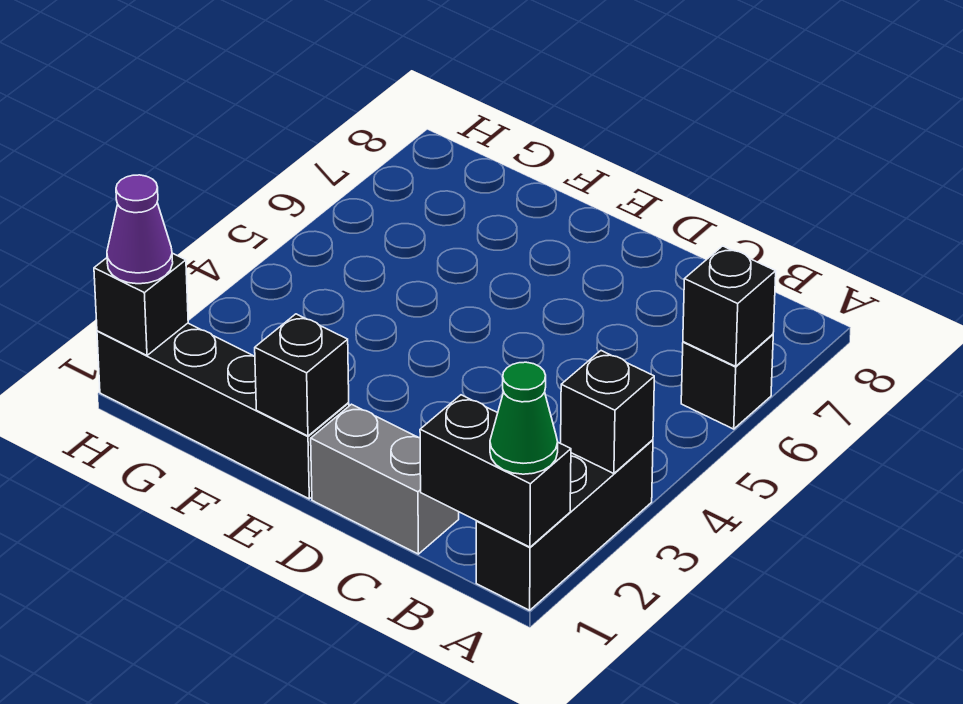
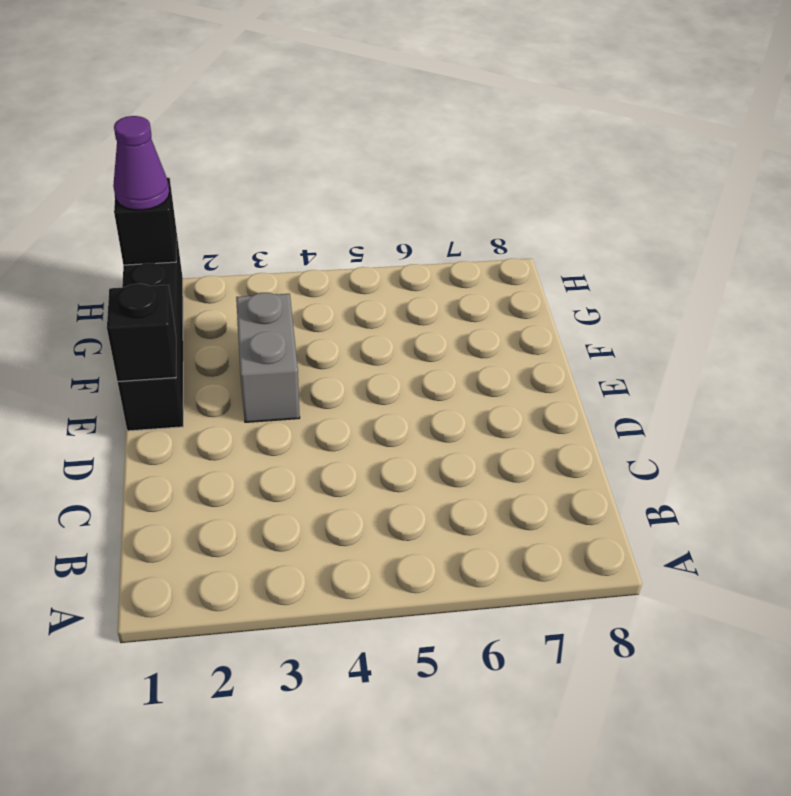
grey 1x2 brick [236,293,300,422] -> grey 1x2 brick moved to [311,404,459,554]
none -> black 1x3 brick [476,440,653,610]
none -> black 1x1 brick [681,334,773,429]

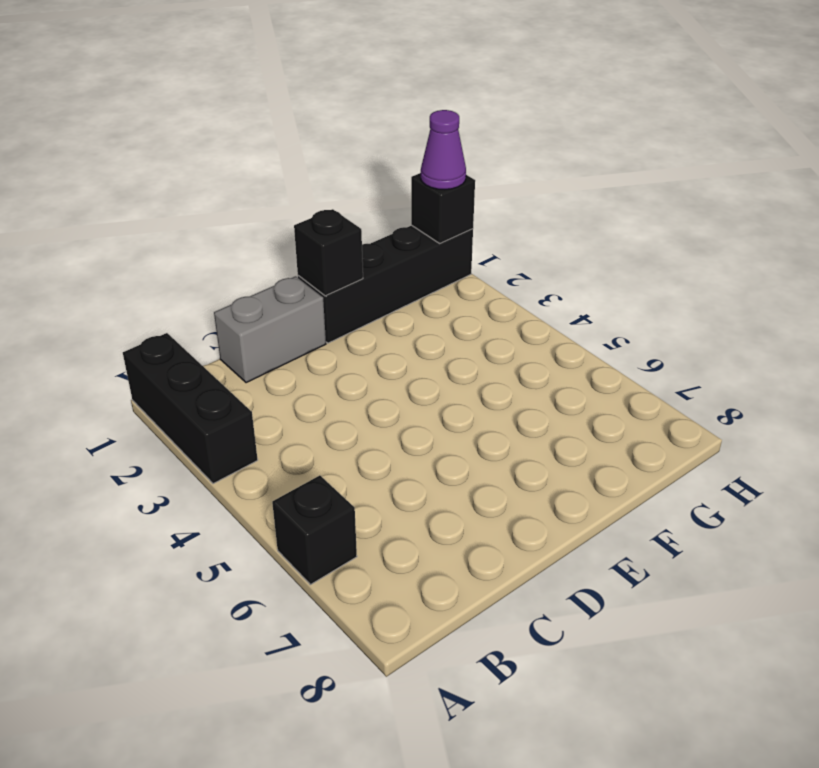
none -> black 1x2 brick [420,395,571,547]
none -> black 1x1 brick [561,351,654,474]

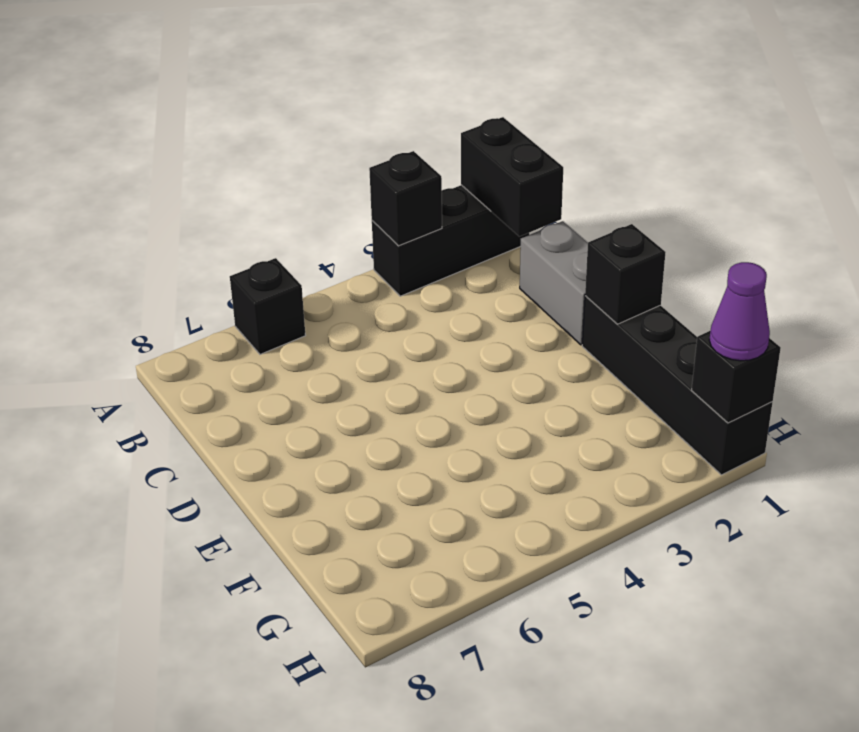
none -> black 1x1 brick [683,246,776,366]
none -> green 1x1 cone [490,362,558,474]

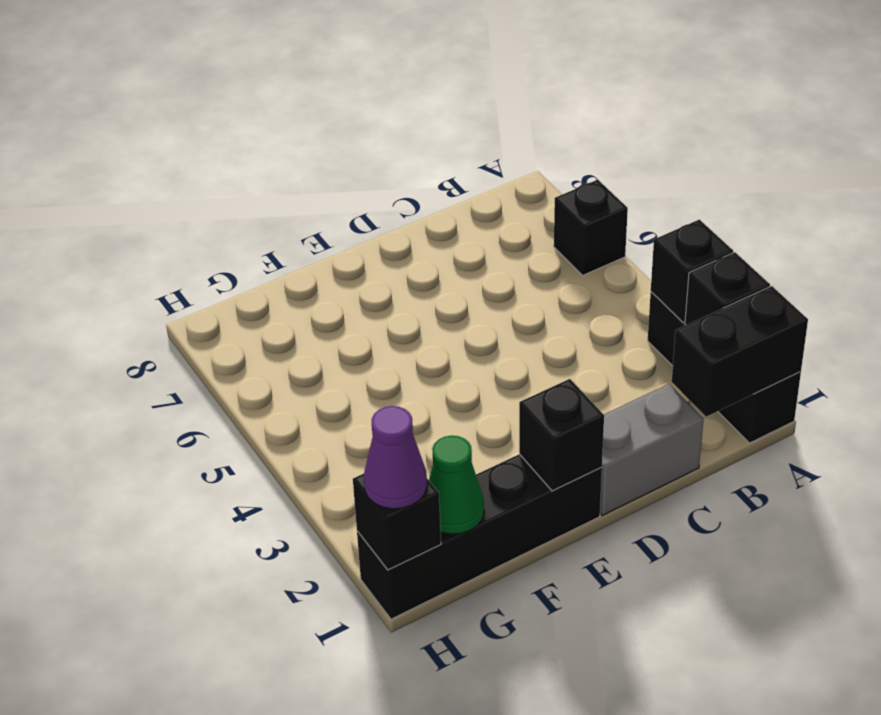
black 1x1 brick [685,252,770,325] -> black 1x1 brick moved to [683,246,776,366]
green 1x1 cone [429,436,484,534] -> green 1x1 cone moved to [490,362,558,474]

